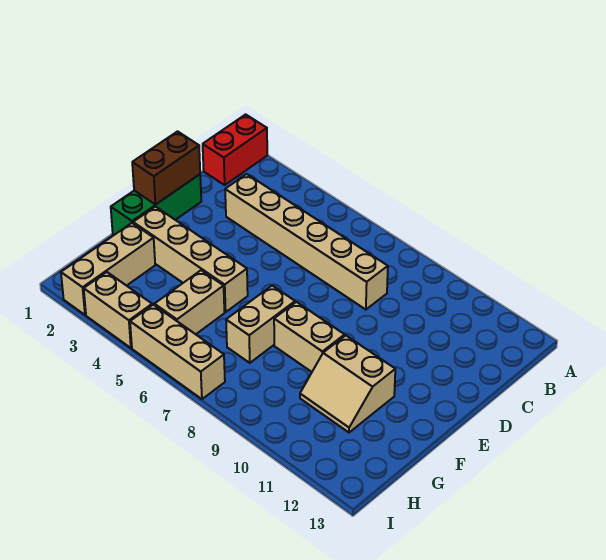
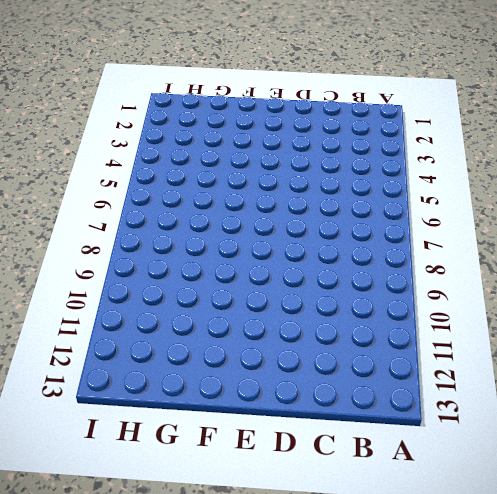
none -> red 1x2 brick [203,114,267,185]
none -> tan 1x6 brick [225,174,388,310]
none -> green 1x3 brick [111,174,201,235]

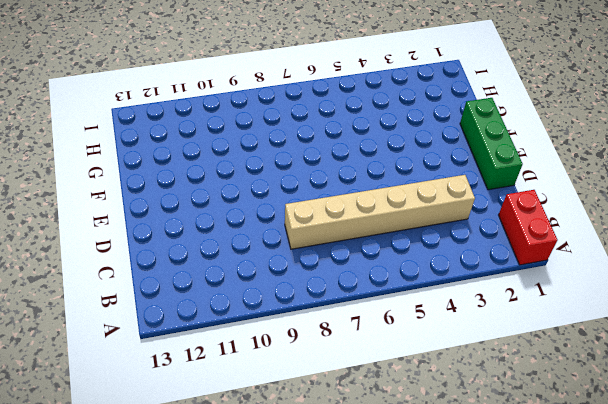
none -> tan 1x4 brick [133,207,248,312]
none -> tan 1x2 brick [226,286,295,363]
none -> tan 1x2 brick [274,302,345,372]

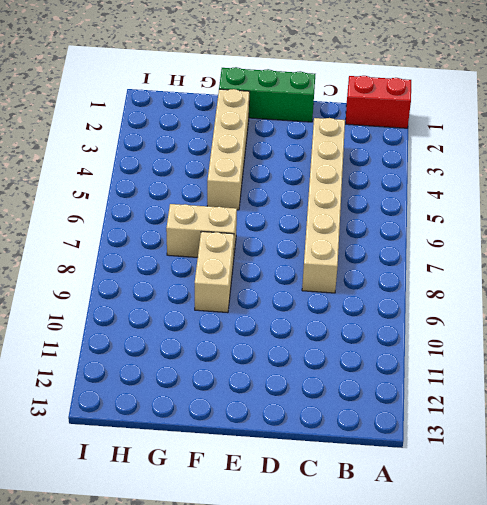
none -> tan 2x2 slope [300,335,395,432]
none -> tan 1x3 brick [61,223,155,315]
none -> tan 1x2 brick [154,270,224,334]

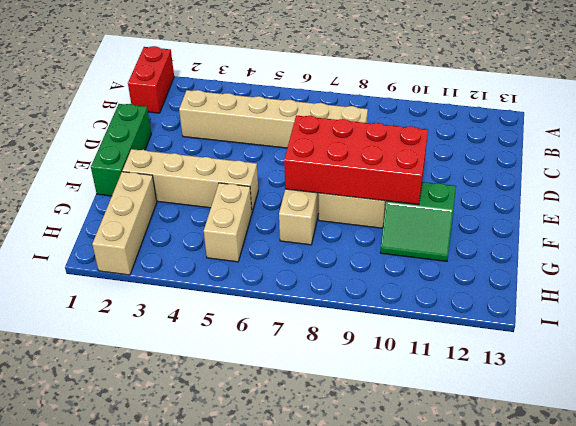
red 2x4 brick [284,116,428,204] -> none
green 2x2 slope [380,182,456,261] -> tan 2x2 slope [300,335,395,432]
none -> tan 1x2 brick [84,272,152,348]
none -> tan 1x3 brick [130,305,225,399]
none -> brown 1x2 brick [132,131,200,205]

